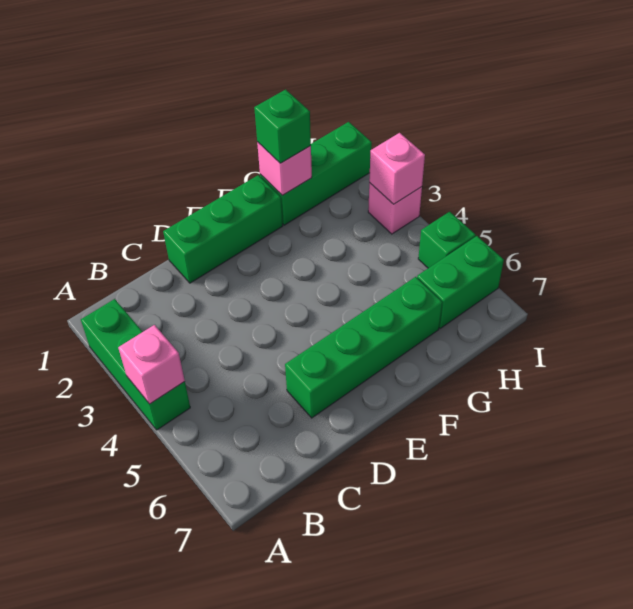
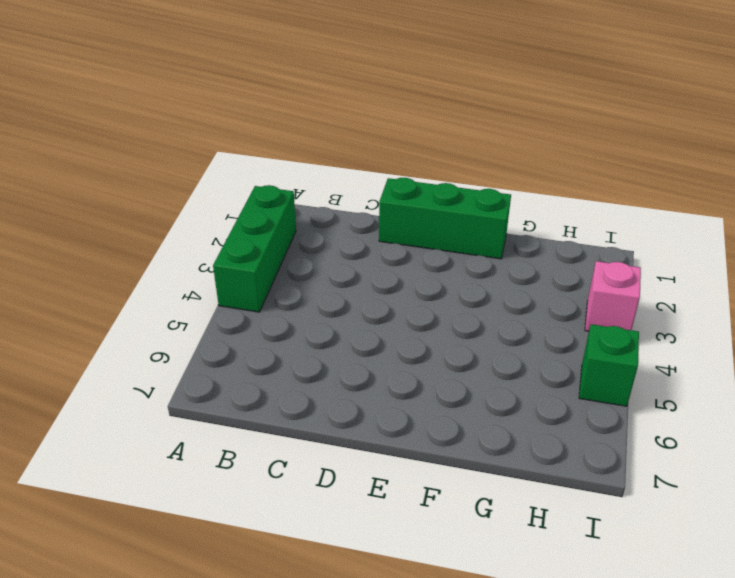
none -> green 1x4 brick [285,277,442,418]
none -> green 1x3 brick [260,122,372,225]

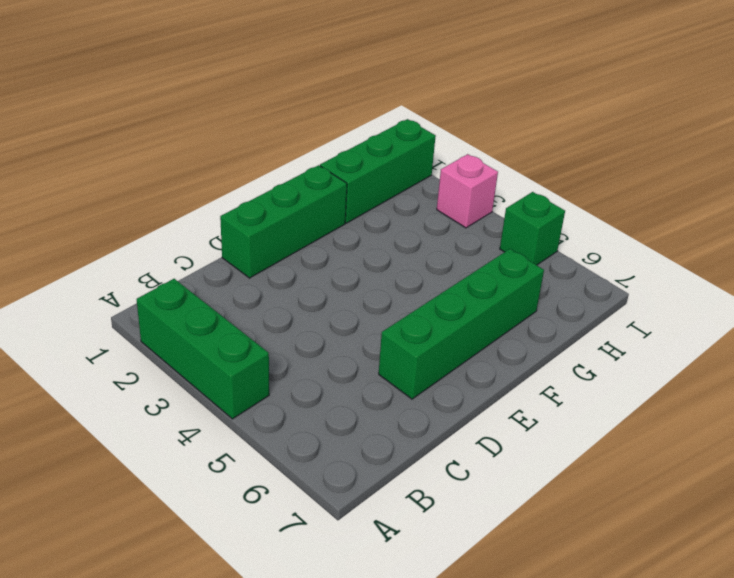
none -> green 1x2 brick [417,236,504,328]
none -> pink 1x1 brick [118,325,185,404]

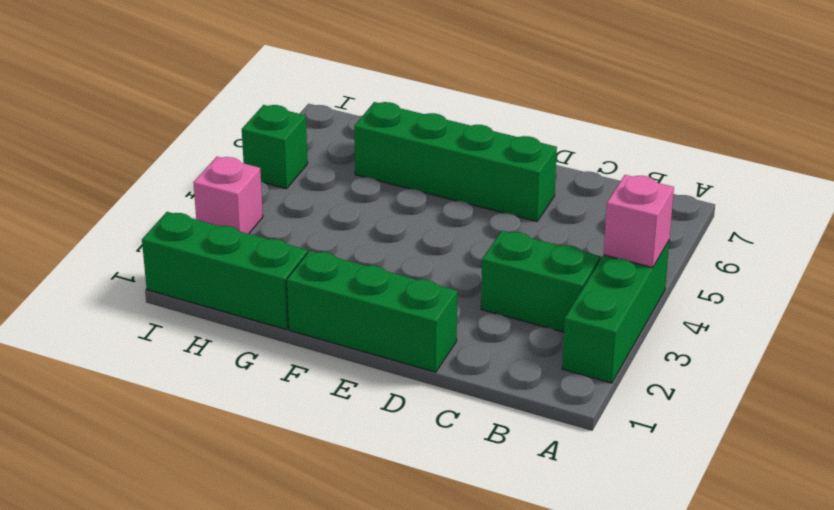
green 1x2 brick [481,231,600,332] -> green 1x2 brick moved to [417,236,504,328]
none -> pink 1x1 brick [257,142,312,195]
none -> pink 1x1 brick [369,133,425,204]

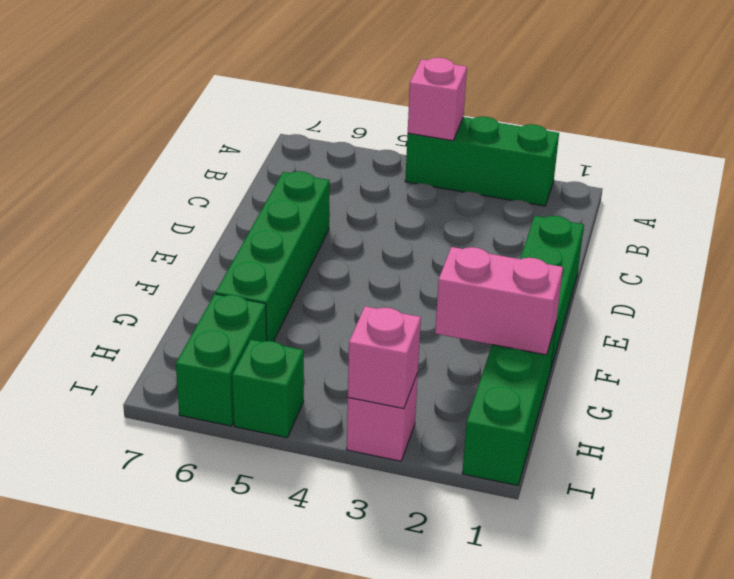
pink 1x2 brick [435,247,563,355] -> pink 1x1 brick [257,142,312,195]
none -> green 1x1 brick [254,89,311,163]

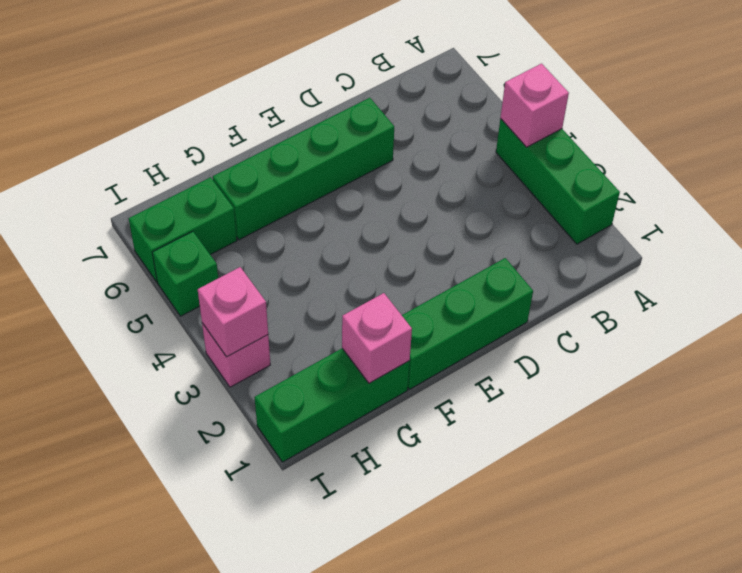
none -> green 1x1 brick [254,89,311,163]

